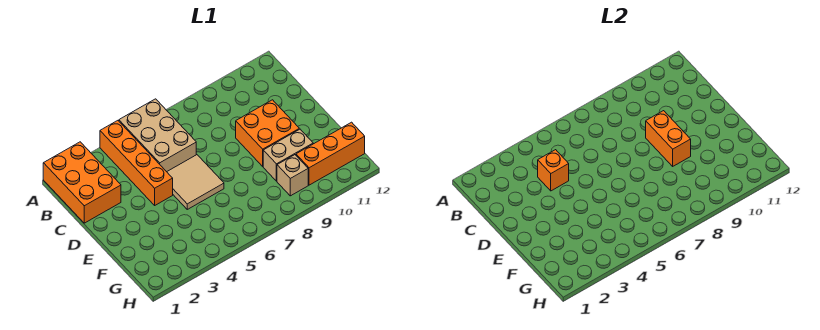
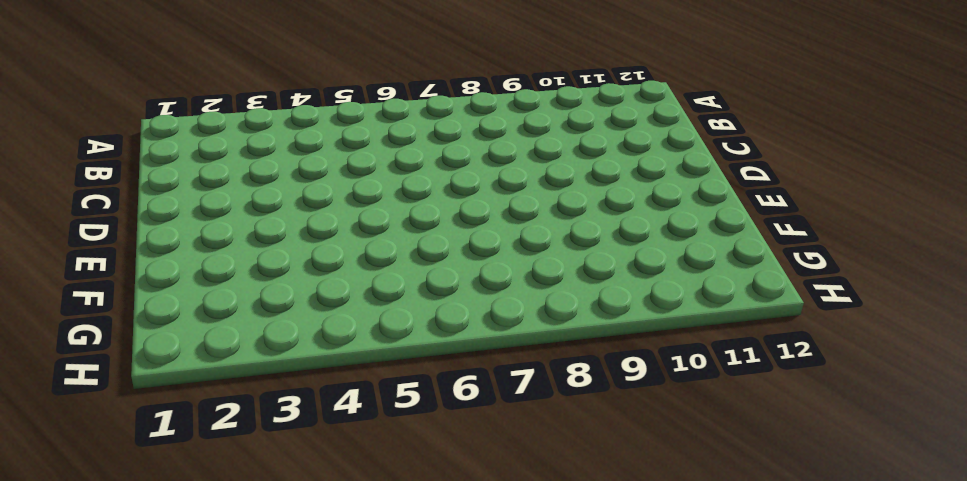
none -> orange 2x3 brick [43,142,121,223]
none -> orange 1x4 brick [100,121,173,205]

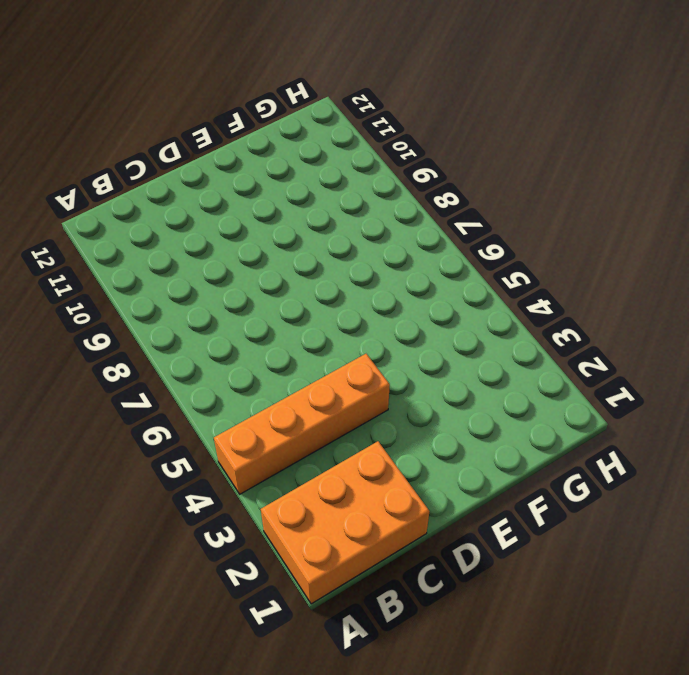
none -> tan 2x3 brick [119,99,196,172]
none -> tan 2x2 tile [167,155,224,209]

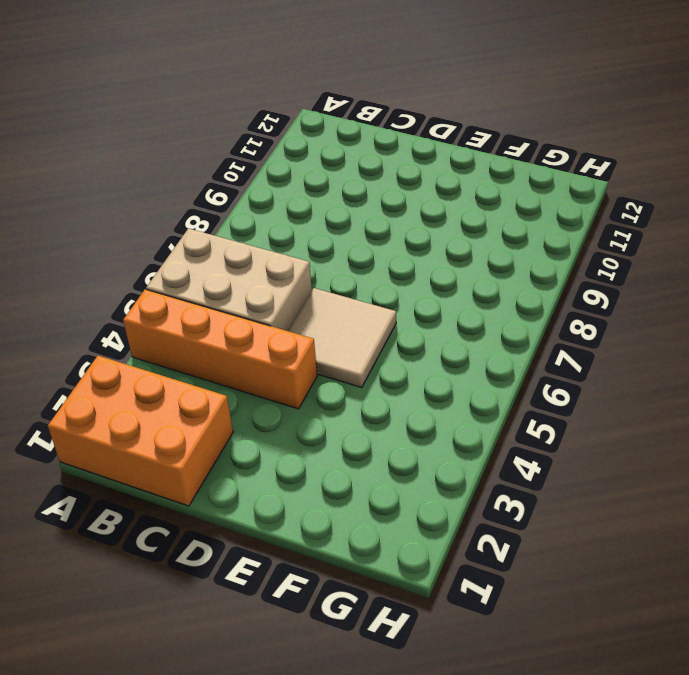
none -> orange 2x2 brick [236,100,299,166]
none -> tan 1x2 brick [263,129,313,181]

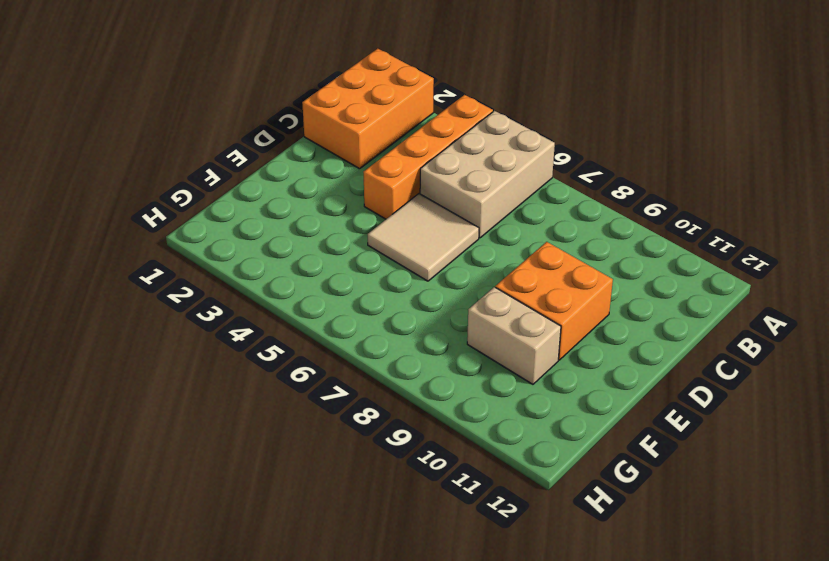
none -> tan 1x1 brick [277,155,308,196]
none -> orange 1x3 brick [296,122,365,185]

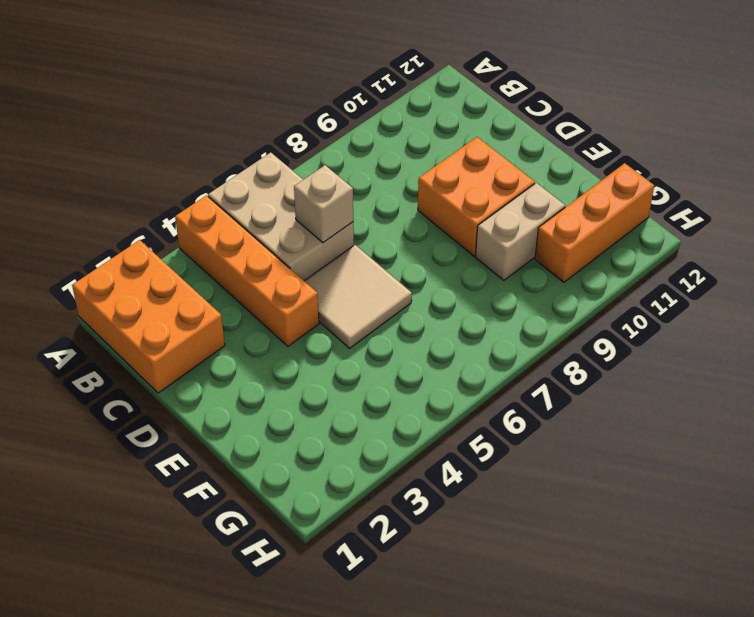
tan 1x1 brick [294,165,353,243] -> tan 1x1 brick moved to [277,155,308,196]
none -> orange 1x1 brick [538,150,569,191]
none -> orange 1x2 brick [646,111,691,166]

